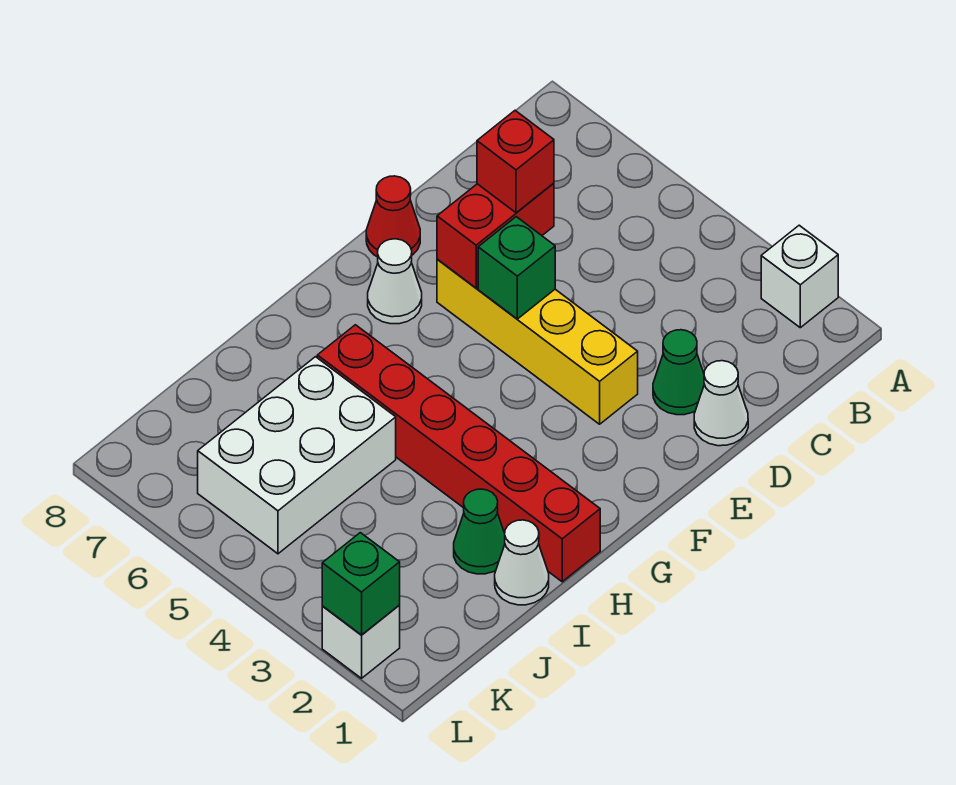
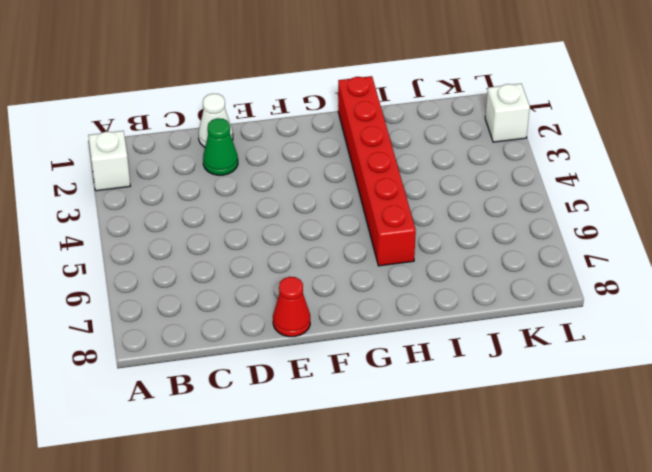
none -> yellow 1x4 brick [437,259,638,424]
none -> white 1x1 cone [368,239,422,324]
none -> white 1x1 cone [495,520,549,605]

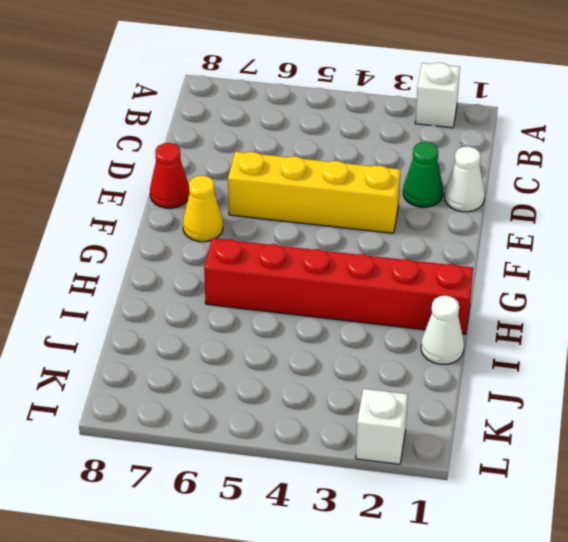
yellow 1x1 cone [183,175,223,242] -> white 1x1 cone [368,239,422,324]
none -> green 1x1 cone [454,489,505,574]
none -> white 2x3 brick [198,357,396,554]
none -> red 1x2 brick [437,183,554,288]

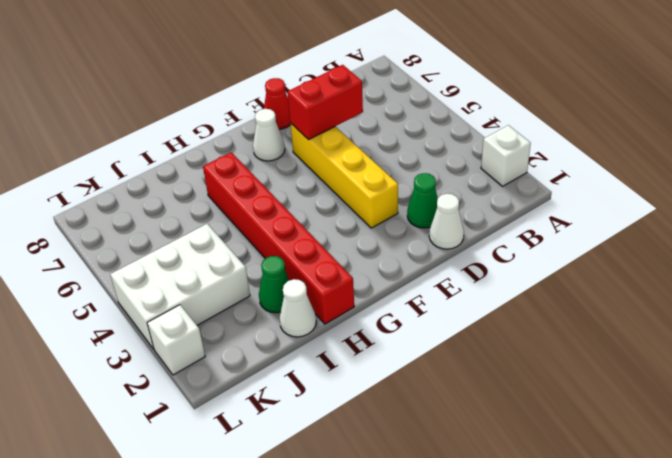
white 2x3 brick [110,224,250,349] -> white 2x3 brick moved to [198,357,396,554]
none -> green 1x1 brick [478,217,555,319]
none -> green 1x1 brick [322,533,400,635]
none -> red 1x1 brick [477,111,554,213]

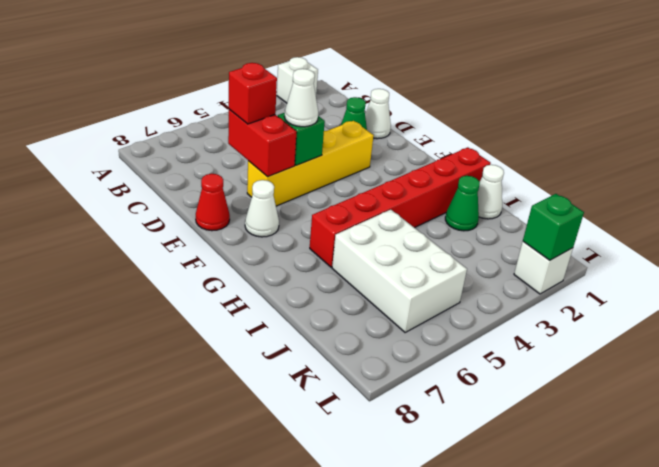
white 1x1 cone [284,69,318,127] -> none

